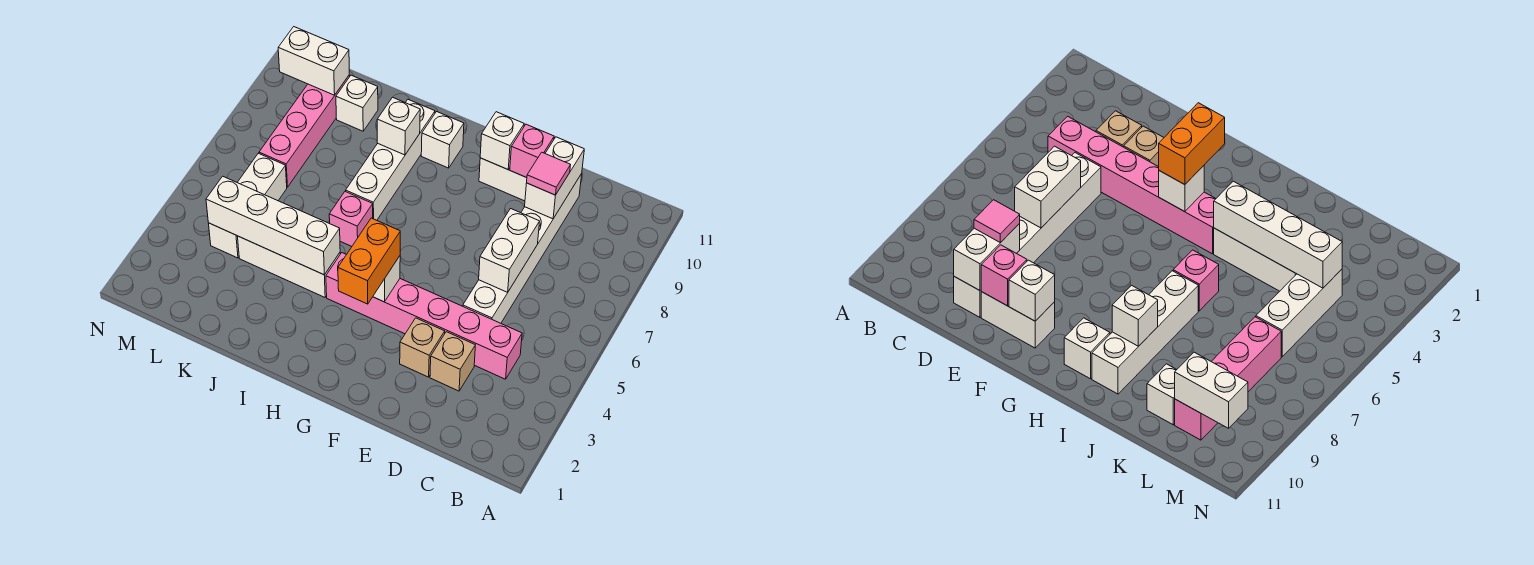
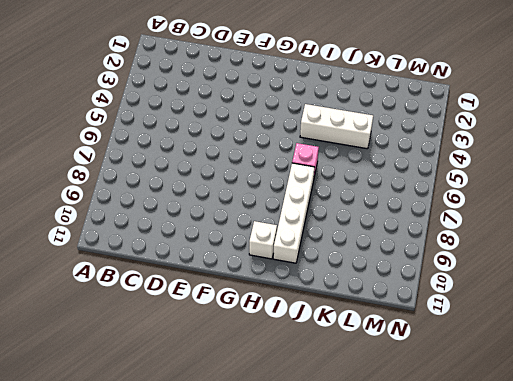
none -> pink 1x6 brick [326,253,522,379]
none -> tan 1x1 brick [430,332,475,391]
none -> white 1x6 brick [463,174,582,323]

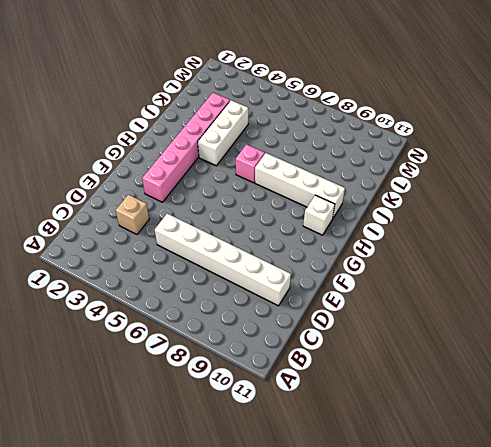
pink 1x6 brick [142,93,230,202] -> pink 1x6 brick moved to [326,253,522,379]
none -> tan 1x1 brick [400,318,445,377]
none -> white 1x2 brick [479,158,527,201]
none -> white 1x1 brick [336,75,378,131]

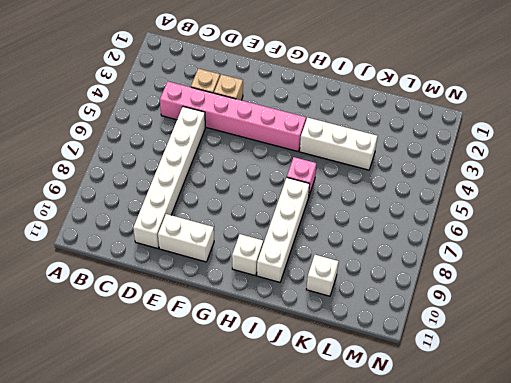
none -> white 1x3 brick [209,153,287,258]
none -> pink 1x4 brick [259,75,350,187]
none -> white 1x2 brick [479,209,540,292]

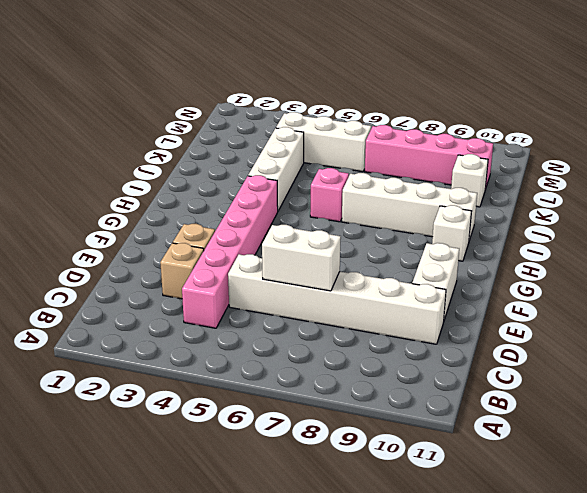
none -> white 1x2 brick [525,137,584,219]
none -> pink 1x1 brick [510,124,554,178]
none -> white 1x1 brick [480,112,524,169]

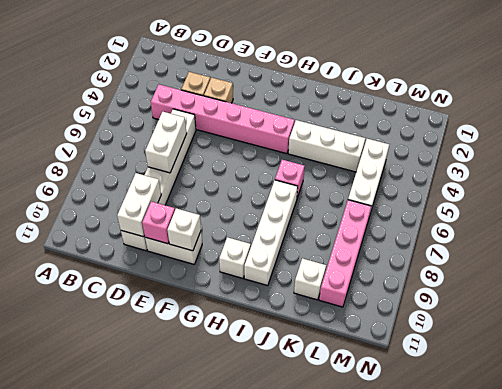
none -> white 1x1 brick [373,256,400,302]
none -> white 1x4 brick [206,176,340,275]
none -> white 1x1 brick [377,97,420,155]

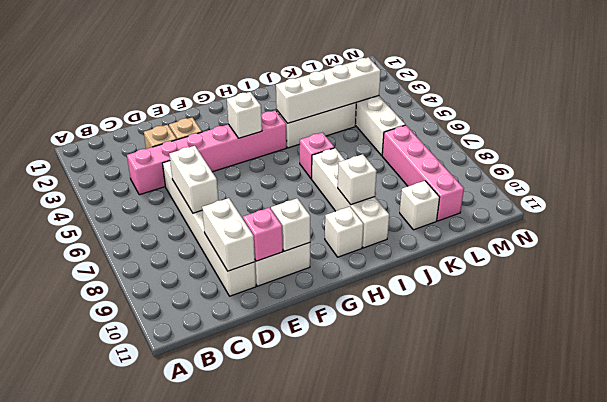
none -> white 1x2 brick [278,27,349,95]
none -> pink 1x1 tile [527,152,570,195]
none -> orange 1x2 brick [338,218,400,304]

